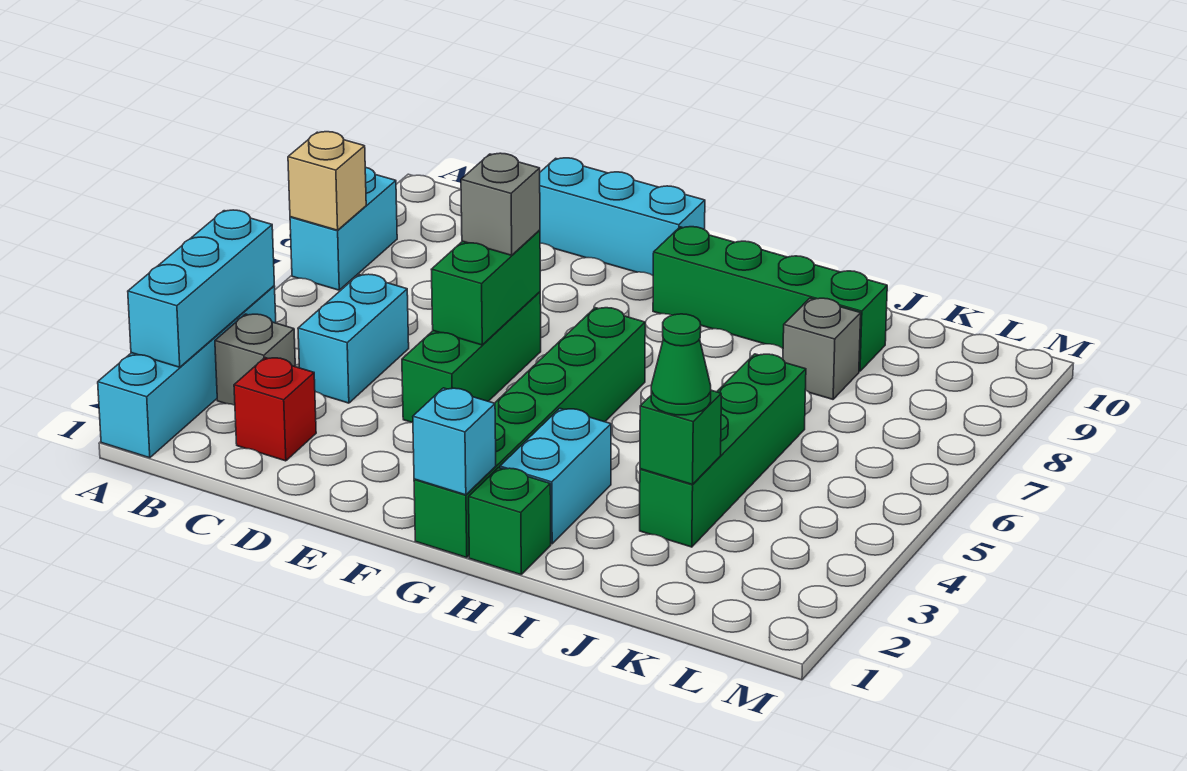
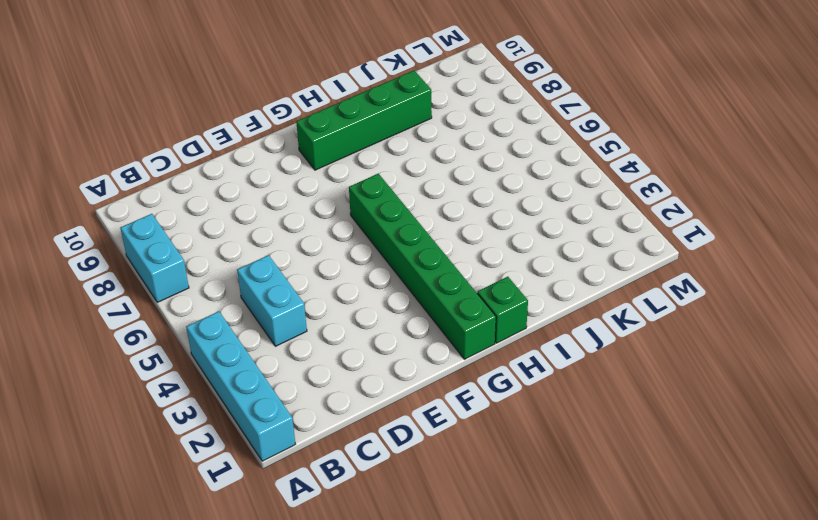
none -> grey 1x1 brick [215,314,295,405]
none -> red 1x1 brick [234,358,316,461]
none -> cyan 1x3 brick [540,158,705,275]

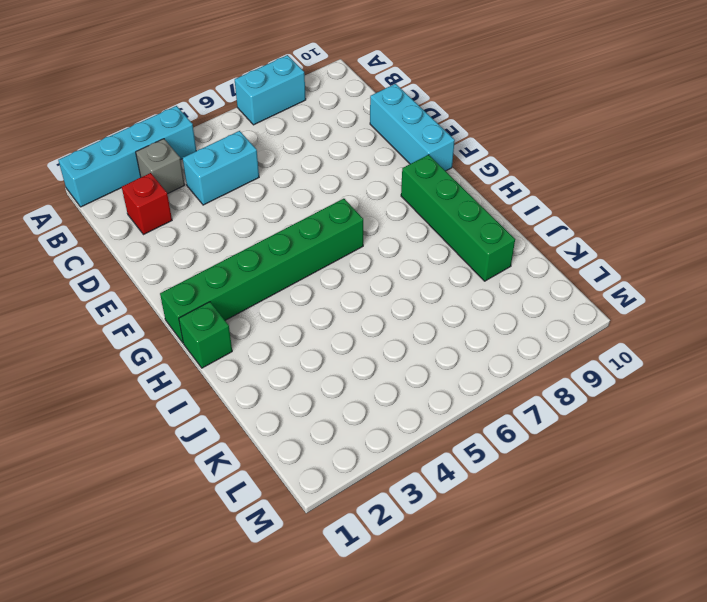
none -> green 1x3 brick [402,292,541,422]
none -> cyan 1x2 brick [500,408,611,544]
none -> green 1x4 brick [640,354,806,547]

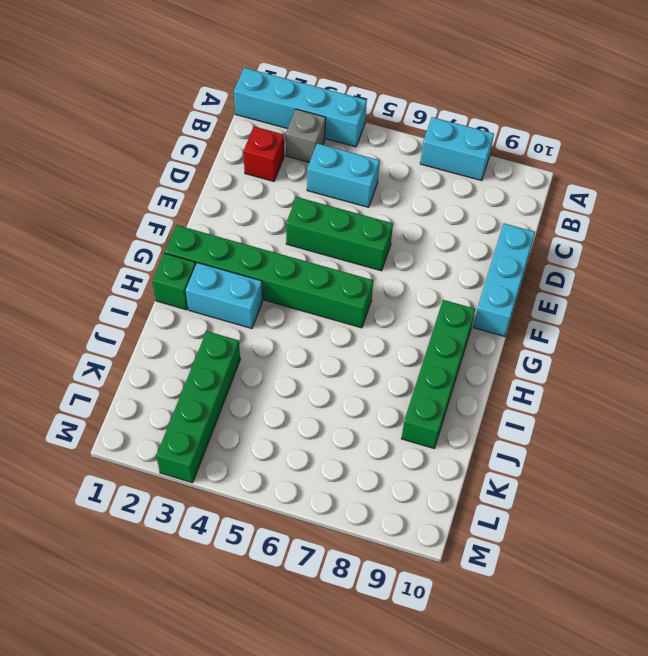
green 1x4 brick [156,331,240,483] -> green 1x4 brick turned to [640,354,806,547]
none -> grey 1x1 brick [783,298,861,399]
none -> cyan 1x3 brick [128,210,274,367]
none -> tan 1x1 brick [288,132,366,230]

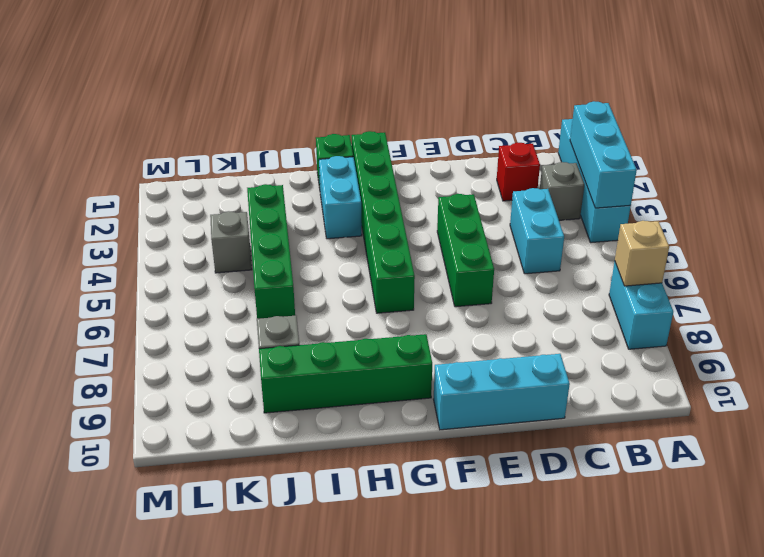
grey 1x1 brick [210,211,252,273] -> grey 1x1 brick moved to [461,153,540,255]
none -> green 1x2 brick [431,230,540,345]
none -> cyan 1x1 brick [413,388,496,495]
none -> green 1x1 brick [640,390,721,485]

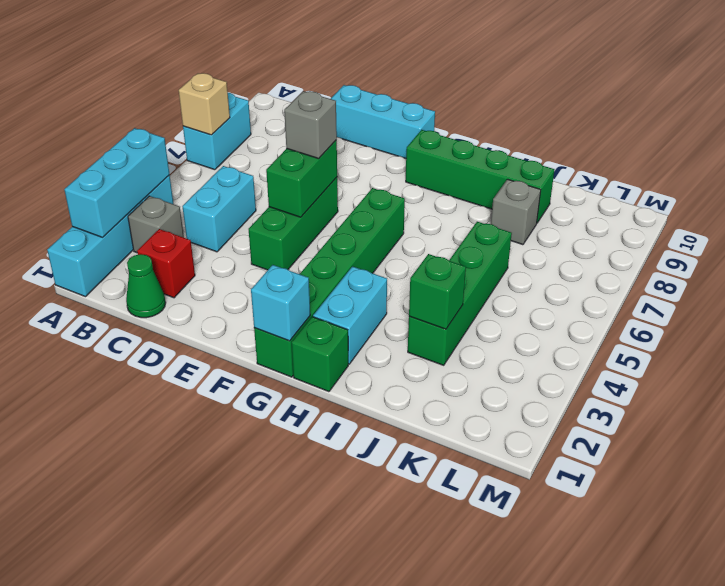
green 1x1 cone [126,254,166,318] -> green 1x1 cone moved to [651,314,711,415]

